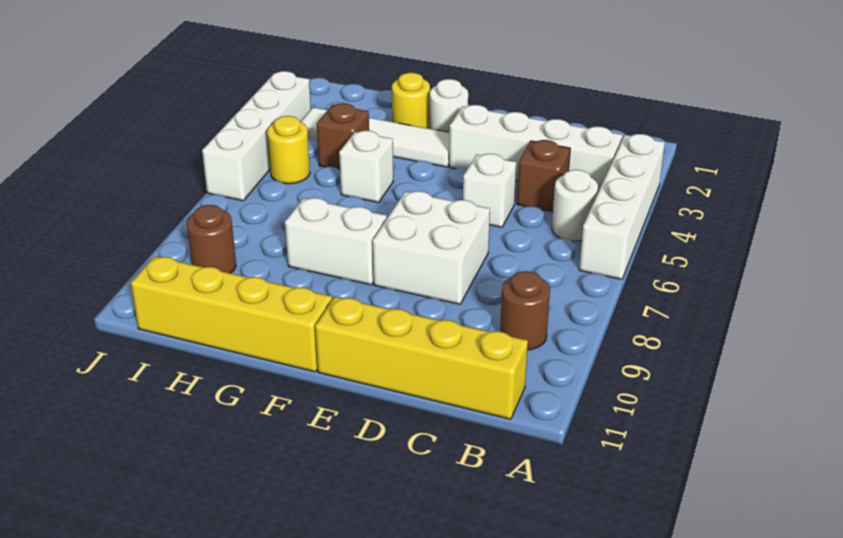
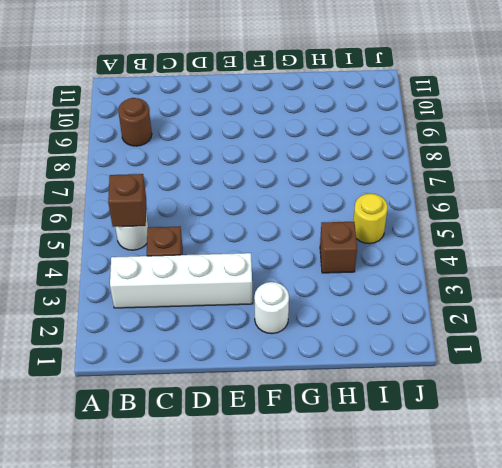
brown 1x1 brick [108,174,146,227] -> none
none -> white 1x4 brick [579,134,665,279]
none -> yellow 1x4 brick [315,297,528,419]
none -> white 1x1 brick [463,154,516,227]

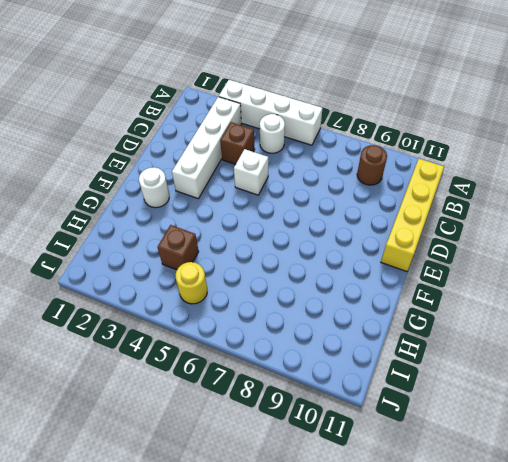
none -> white 2x2 brick [373,191,490,304]
none -> white 1x4 tile [300,107,450,167]
none -> white 1x2 brick [285,198,387,285]

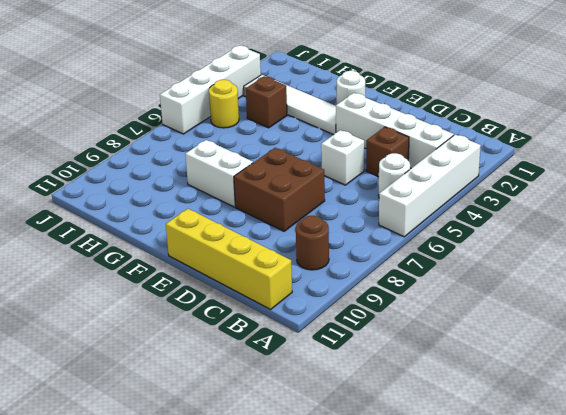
brown 2x2 brick [234,148,325,231] -> white 2x2 brick [373,191,490,304]
none -> yellow 1x4 brick [131,256,332,372]
none -> yellow 1x1 round brick [392,73,430,129]
none -> white 1x1 brick [339,131,393,203]

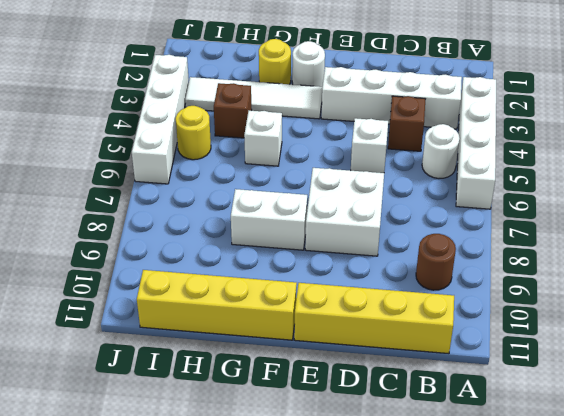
none -> brown 1x1 round brick [187,205,236,273]

